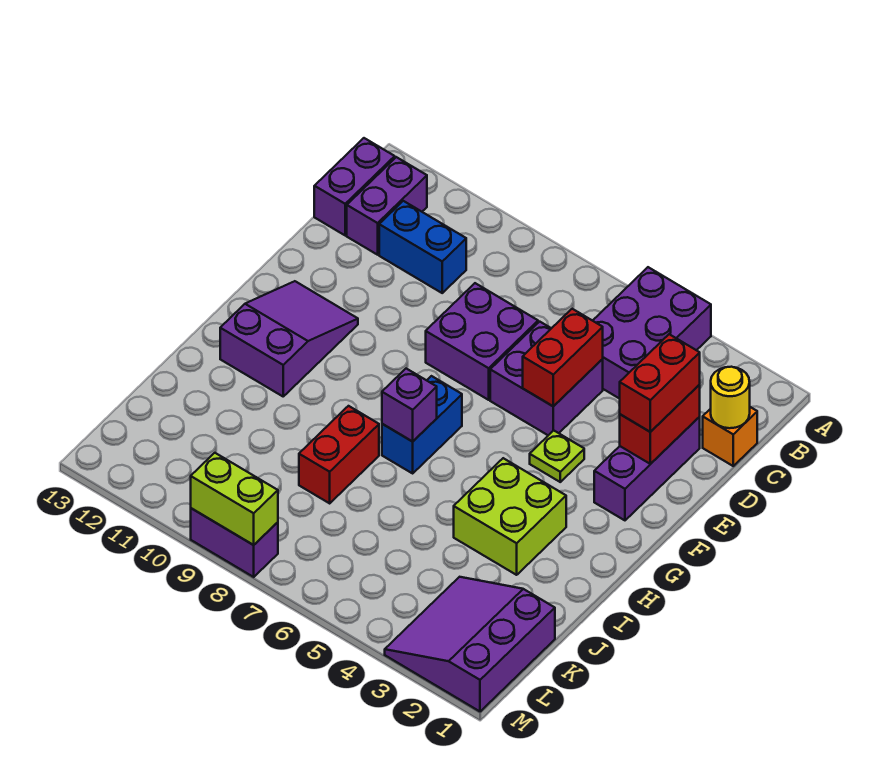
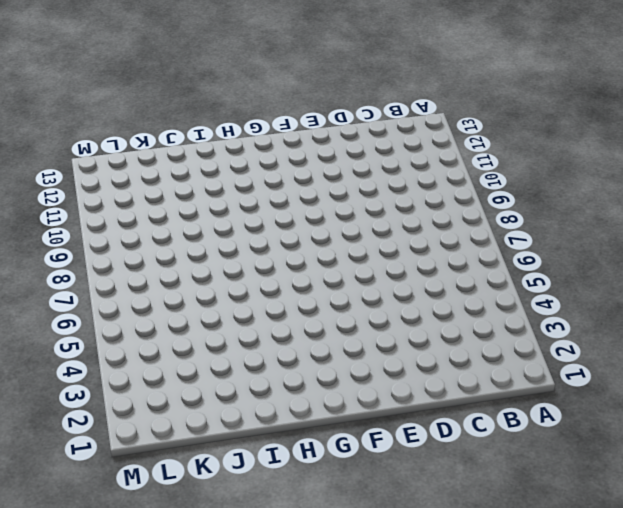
none -> purple 2x3 brick [593,267,711,399]
none -> purple 1x2 brick [347,157,427,255]
none -> purple 1x2 brick [314,138,395,235]

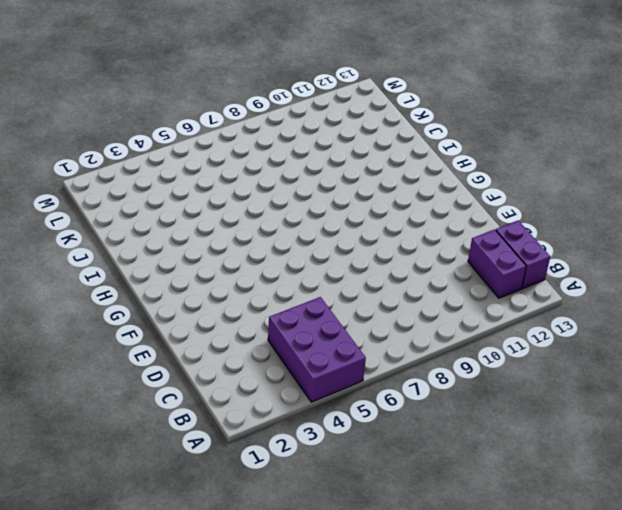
none -> orange 1x1 brick [703,407,757,466]
none -> blue 1x2 brick [379,201,466,293]
none -> purple 1x3 brick [594,417,700,520]

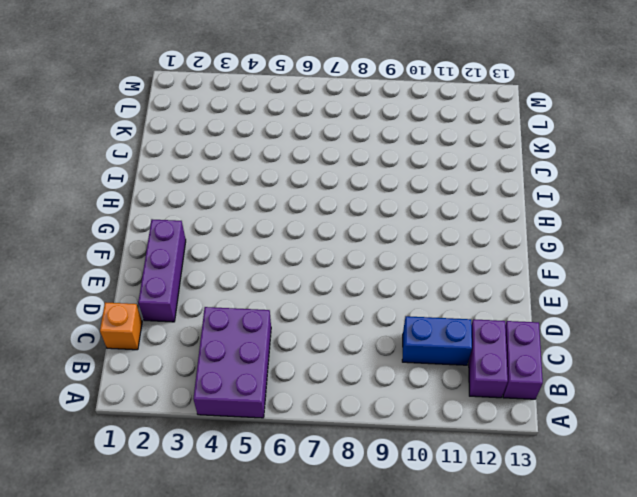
none -> purple 2x2 brick [490,322,603,435]
none -> purple 2x2 brick [426,283,538,400]
none -> lime 1x1 plate [530,431,584,482]

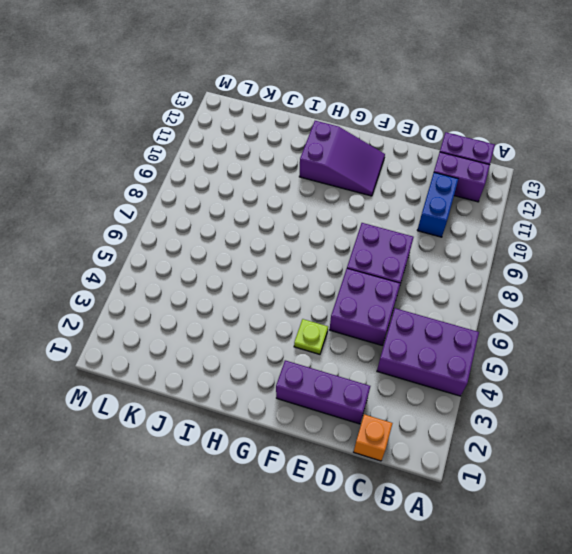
none -> blue 1x2 brick [382,376,462,473]
none -> lime 2x2 brick [454,458,566,575]
none -> red 1x2 brick [299,406,379,503]

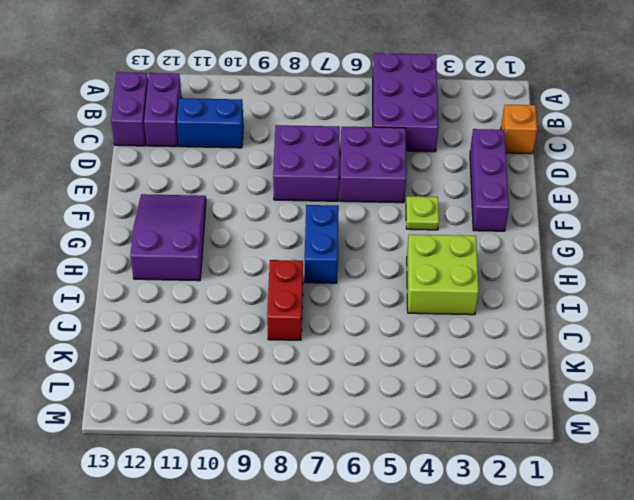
none -> purple 3x3 slope [385,577,555,712]
none -> purple 1x2 brick [191,508,278,577]
none -> yellow 1x1 round brick [711,367,750,428]

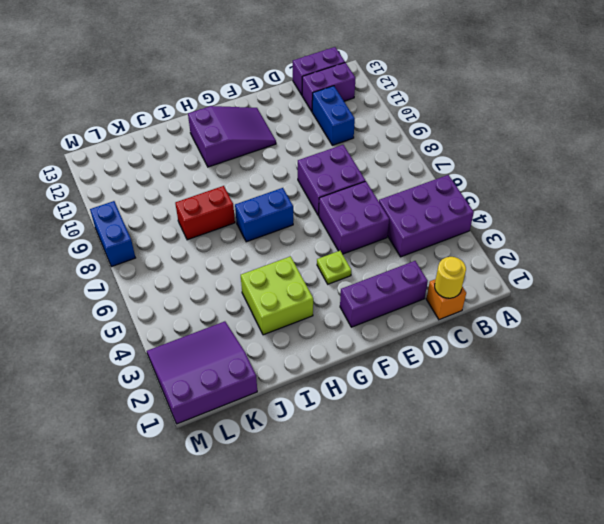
blue 1x2 brick [90,201,135,267] -> purple 1x2 brick [191,508,278,577]
none -> red 1x2 brick [620,385,700,464]
none -> red 1x2 brick [523,309,603,406]
none -> purple 1x1 brick [382,368,437,442]

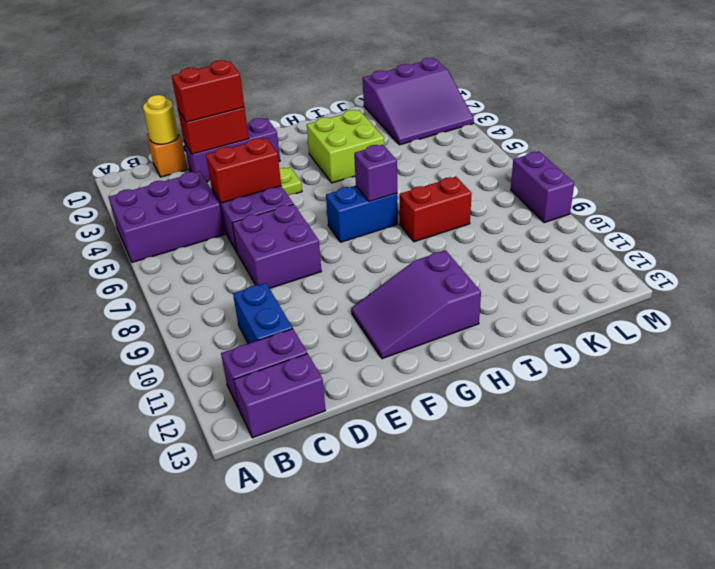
none -> lime 1x2 brick [191,453,278,545]

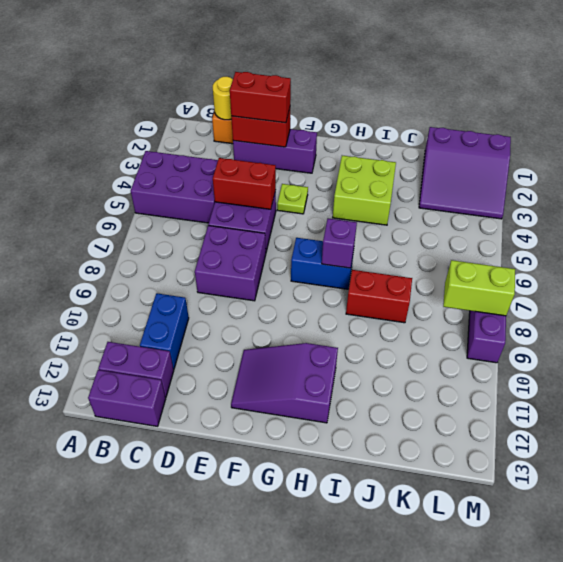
lime 1x2 brick [443,260,515,316] -> lime 1x2 brick turned to [191,453,278,545]

